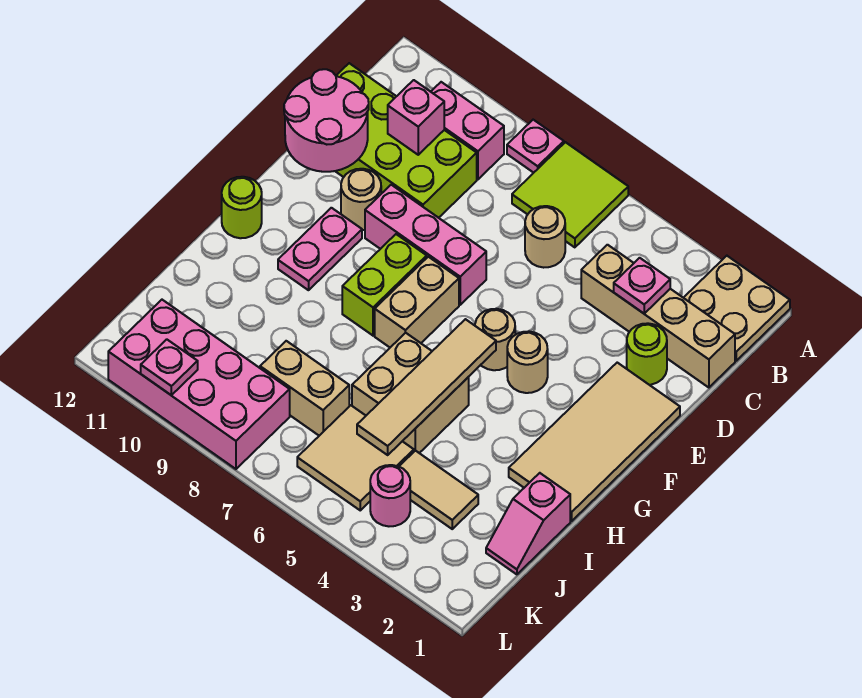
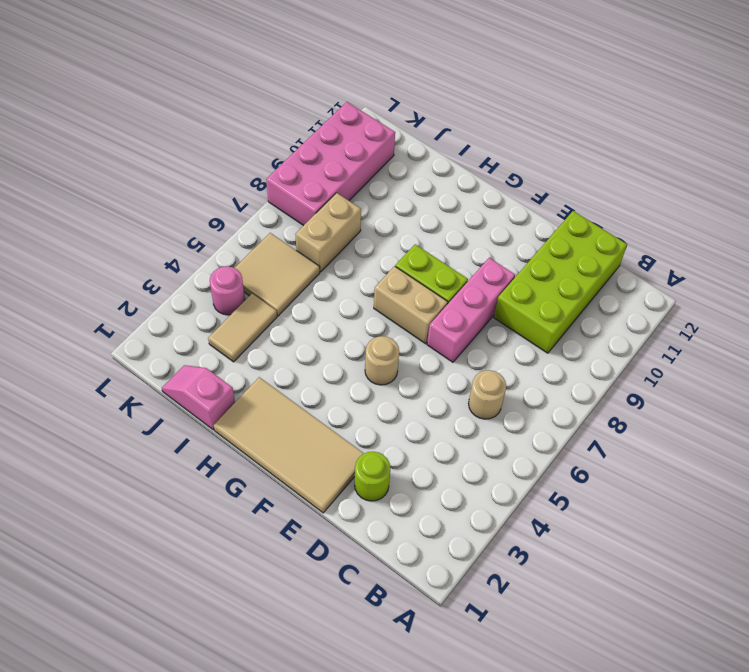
none -> tan 2x2 plate [684,256,790,361]
none -> lime 2x2 tile [512,142,628,247]
none -> pink 1x1 plate [507,120,564,173]

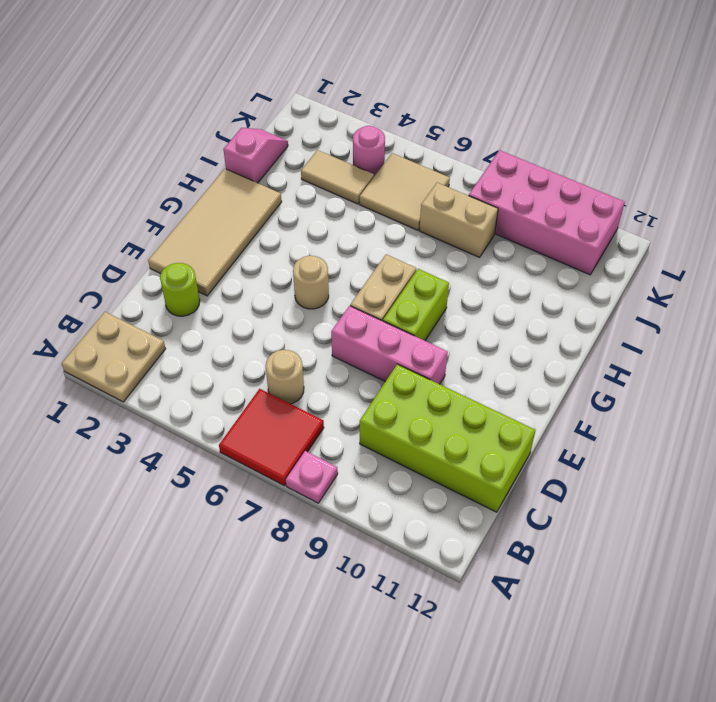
red 2x2 tile [219,389,324,486] -> lime 2x2 tile [512,142,628,247]
none -> pink 1x2 brick [431,82,504,179]
none -> tan 1x4 brick [581,245,735,388]
none -> tan 1x1 round brick [341,169,381,230]

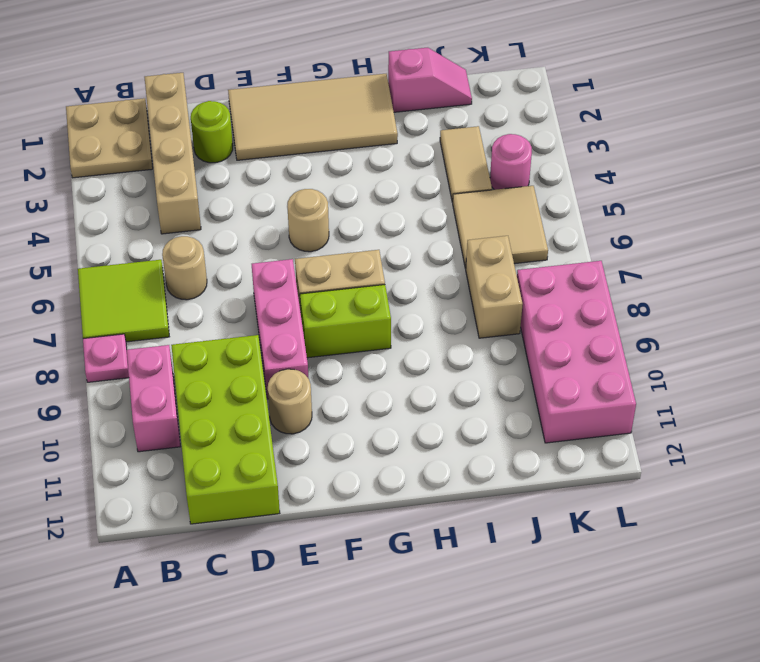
none -> tan 1x1 round brick [507,331,548,393]
none -> pink 1x2 plate [278,208,362,290]
none -> lime 1x1 round brick [222,177,262,238]

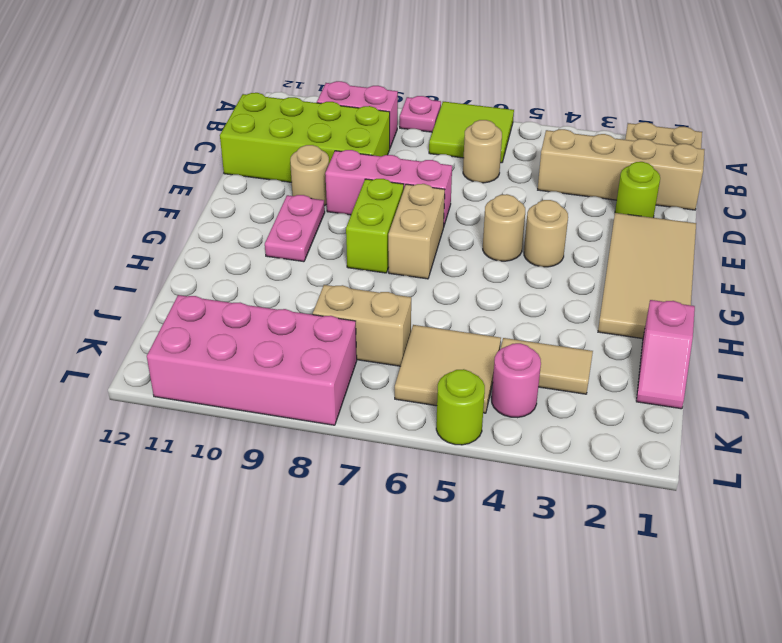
lime 1x1 round brick [436,369,485,445] -> lime 1x1 round brick moved to [222,177,262,238]
none -> tan 2x2 brick [352,333,469,453]
none -> pink 1x1 plate [614,258,670,313]
none -> pink 1x1 brick [388,80,444,155]

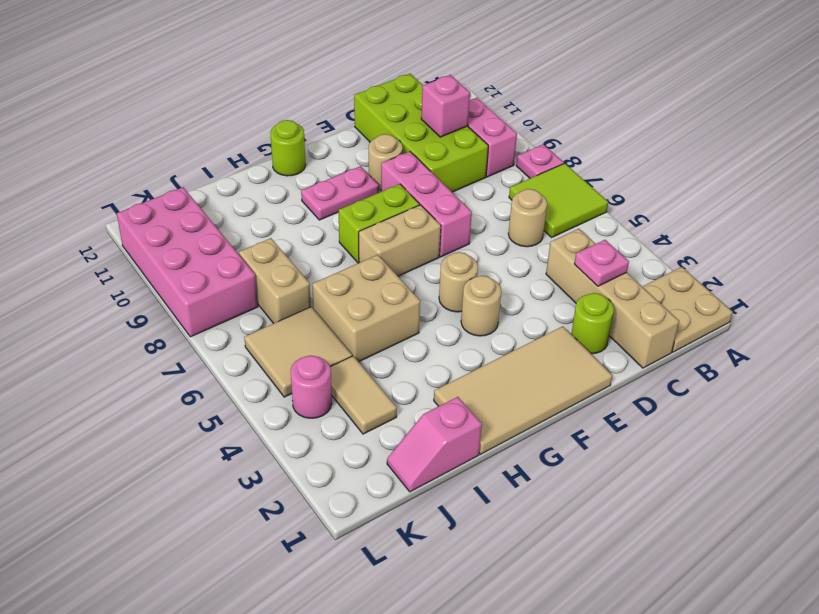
none -> pink 2x2 round brick [284,69,369,172]
none -> tan 1x4 tile [357,319,496,455]
none -> pink 1x1 plate [141,339,198,395]

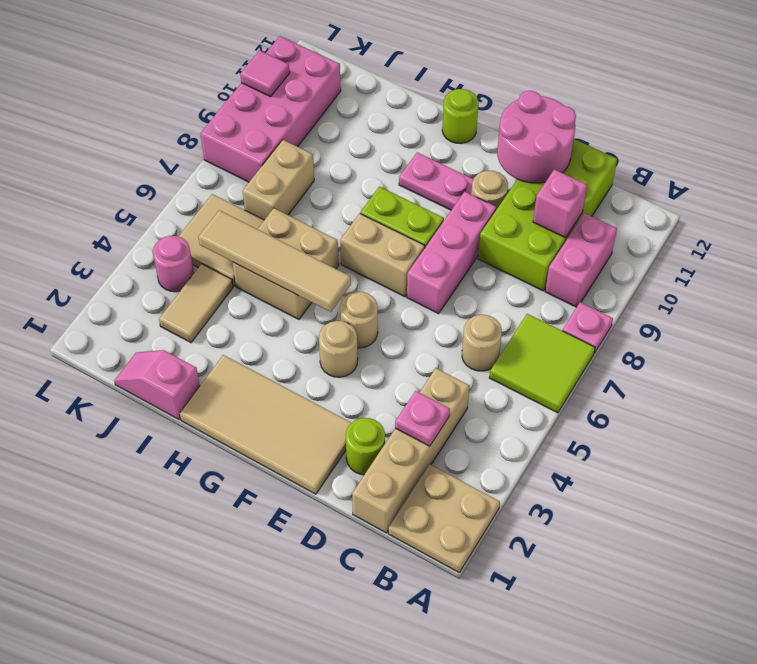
pink 1x1 tile [240,50,289,97] -> pink 1x1 plate [141,339,198,395]

